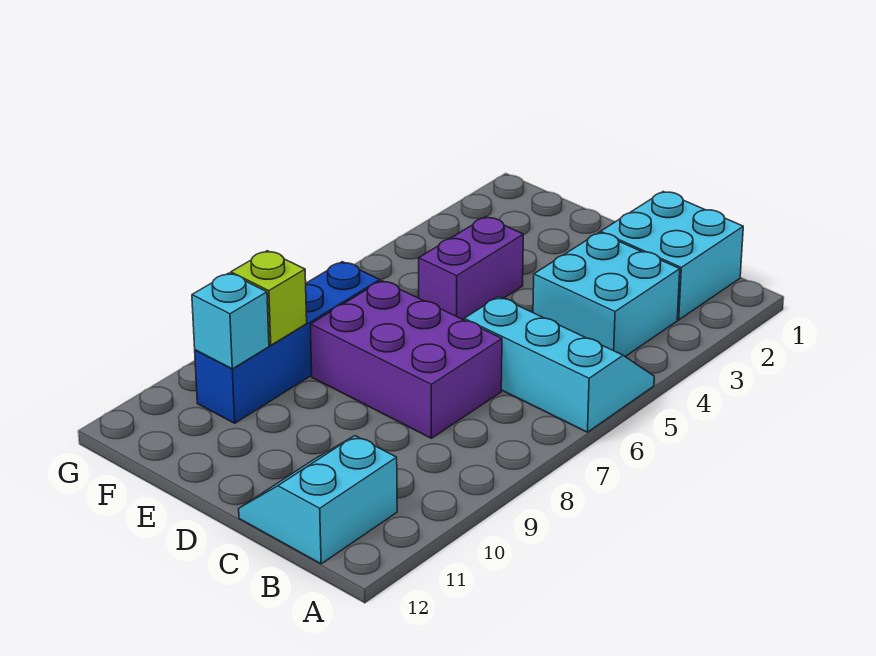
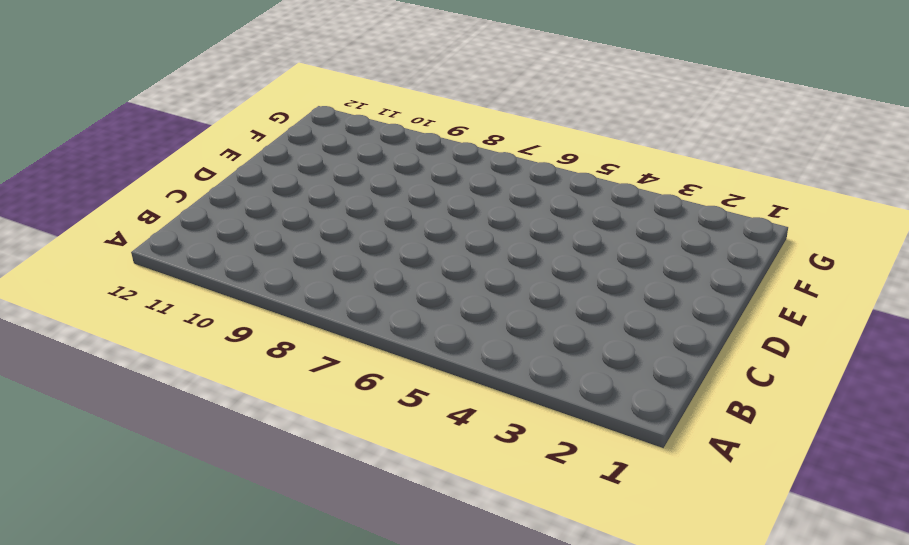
none -> cyan 2x3 slope [464,297,654,432]
none -> cyan 2x2 brick [600,192,743,320]

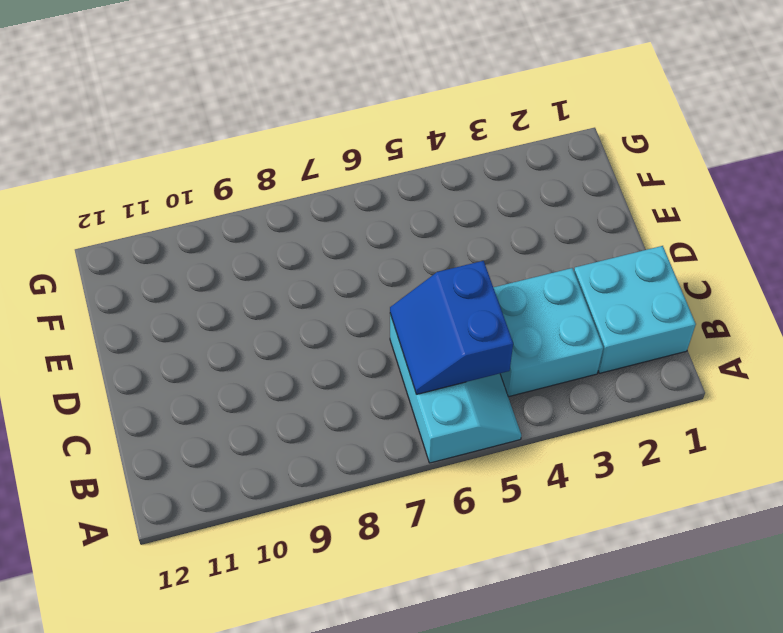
blue 2x2 slope [390,261,513,395] -> none
none -> cyan 2x2 slope [239,436,397,564]
none -> purple 2x3 brick [310,281,502,438]

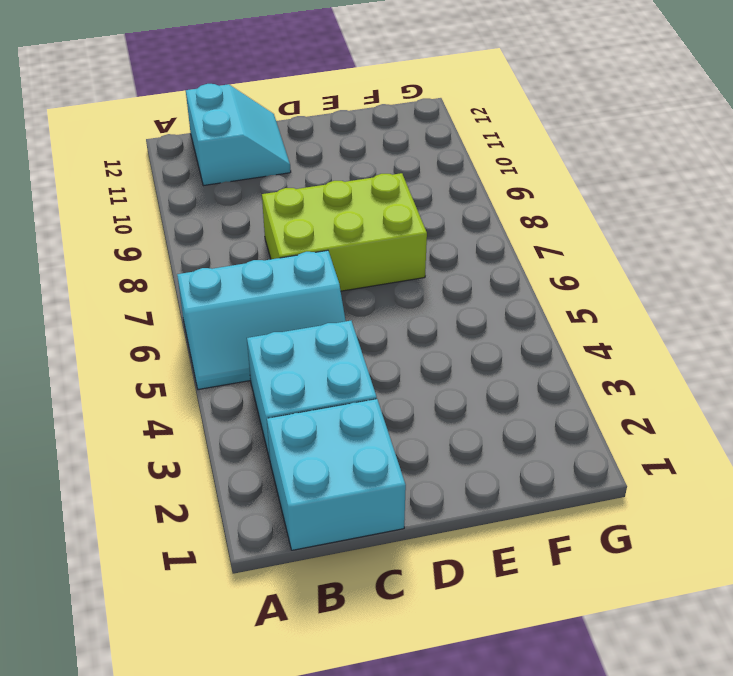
lime 2x3 brick [262,173,427,291] -> purple 2x3 brick [310,281,502,438]
none -> purple 1x2 brick [419,217,523,320]
none -> blue 1x4 brick [195,262,380,423]

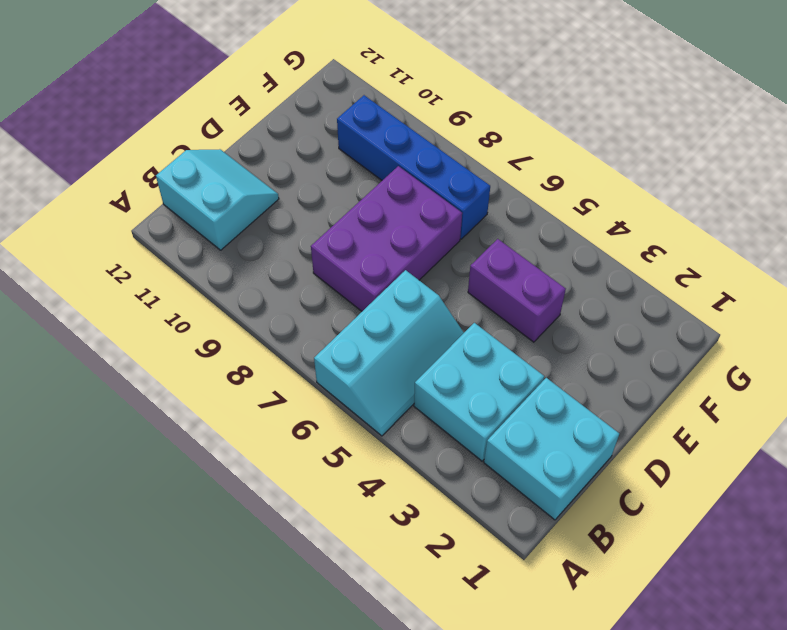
none -> lime 1x1 brick [231,251,307,345]
none -> cyan 1x1 brick [192,273,269,369]

